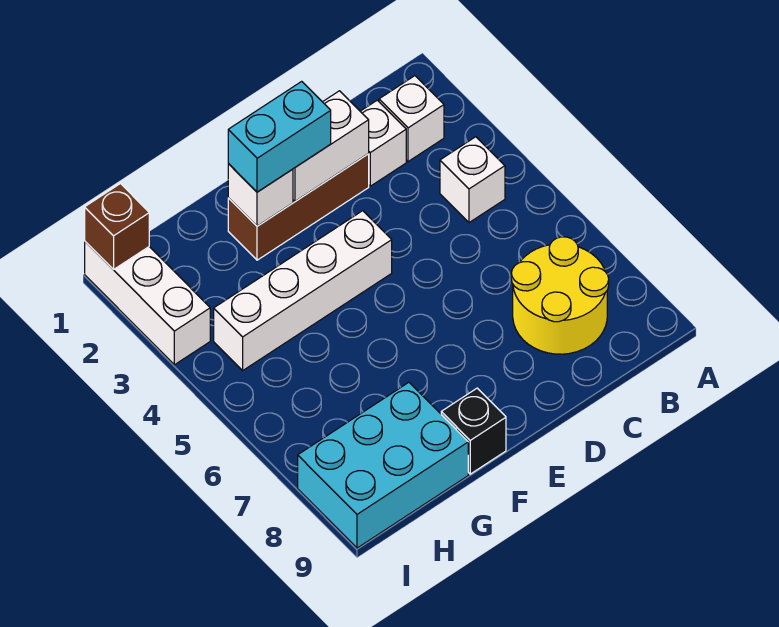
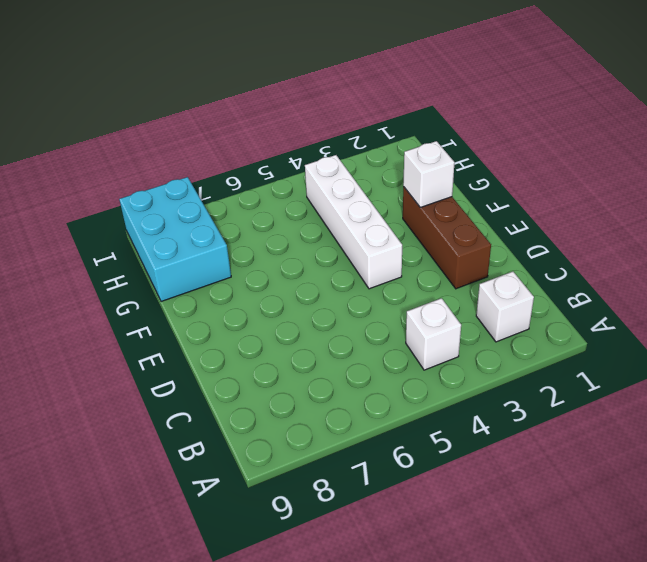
none -> yellow 2x2 round brick [511,237,609,354]
none -> white 1x1 brick [360,100,406,186]
none -> black 1x1 brick [441,388,506,474]

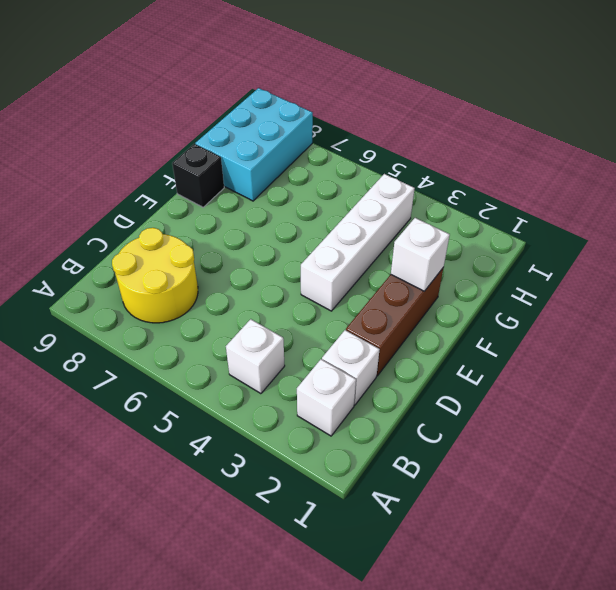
none -> white 1x3 brick [85,242,210,365]
none -> white 1x2 brick [293,91,369,201]
none -> brown 1x1 brick [85,184,149,270]

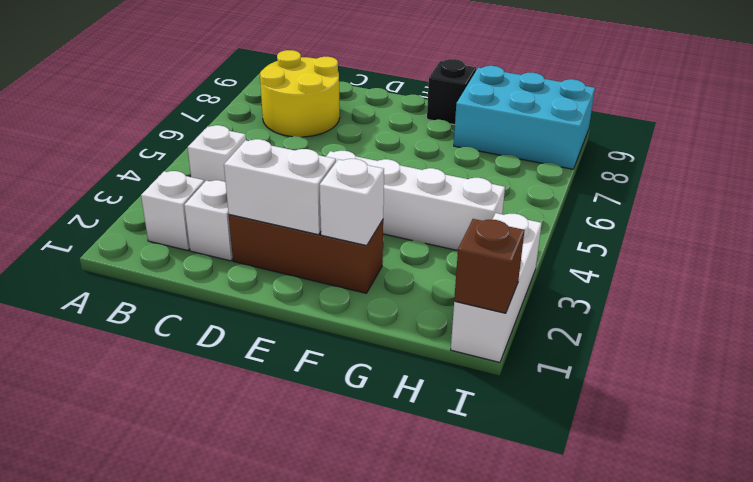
none -> cyan 1x2 brick [228,81,331,192]

